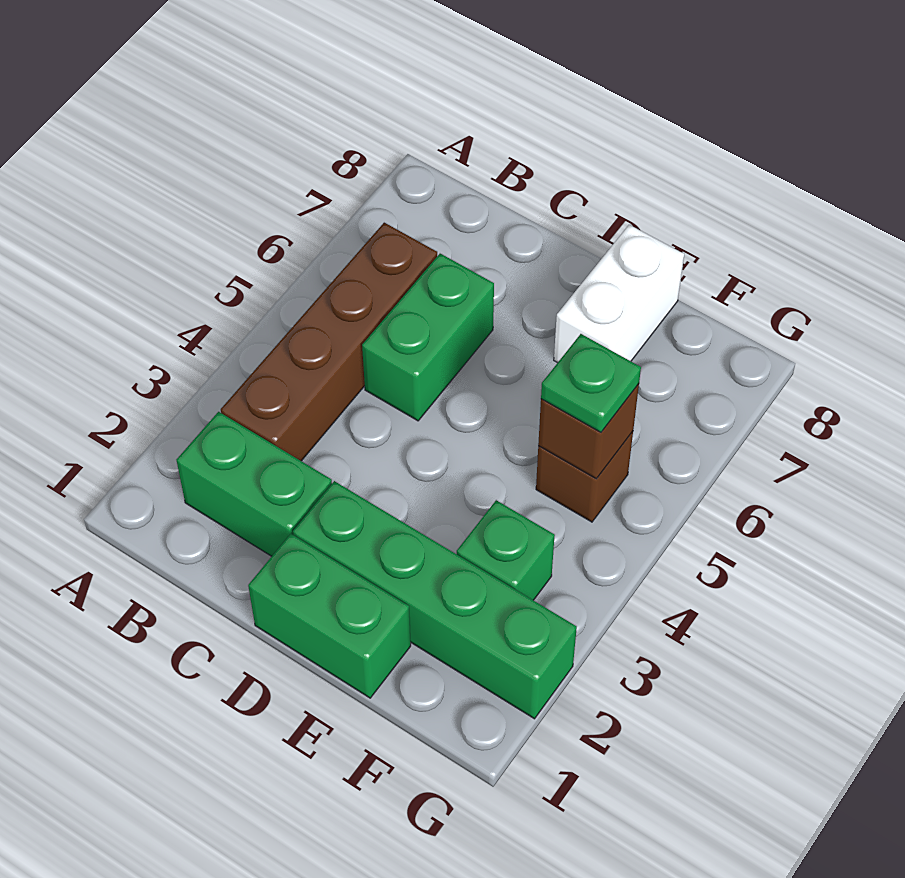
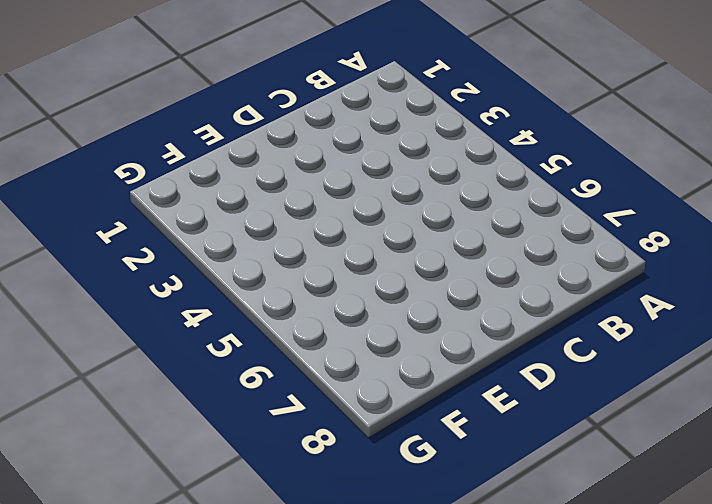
none -> green 1x2 brick [176,412,332,556]
none -> brown 1x4 brick [221,223,437,461]

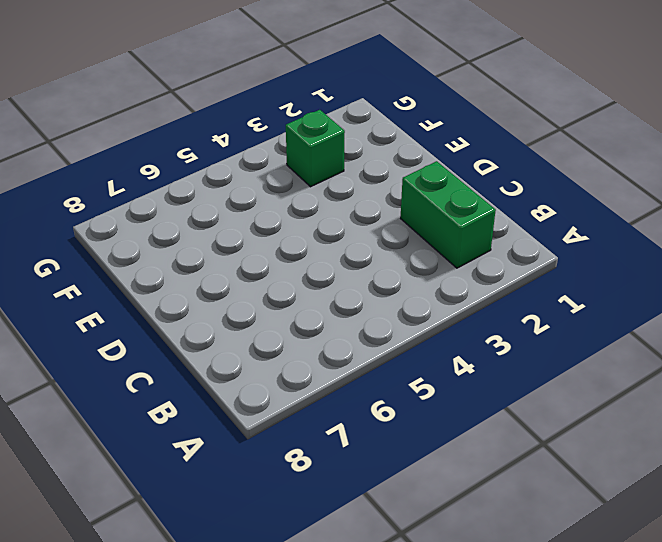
none -> brown 1x4 brick [221,223,437,461]
none -> green 1x2 brick [362,254,494,421]

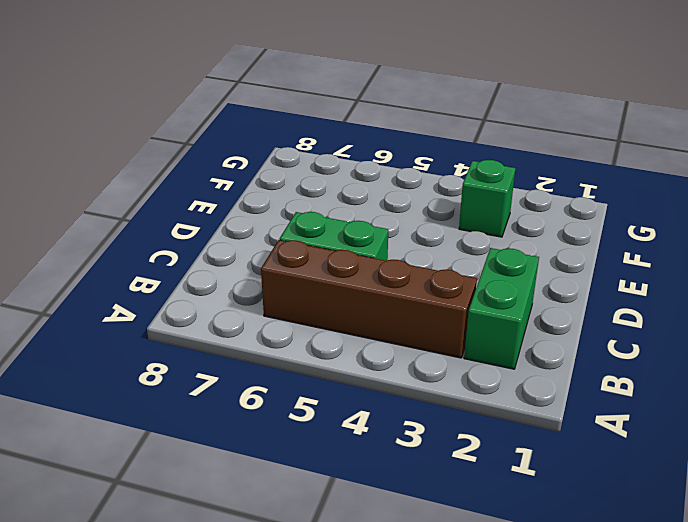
none -> green 1x2 brick [248,534,411,698]
none -> green 1x4 brick [293,481,577,719]

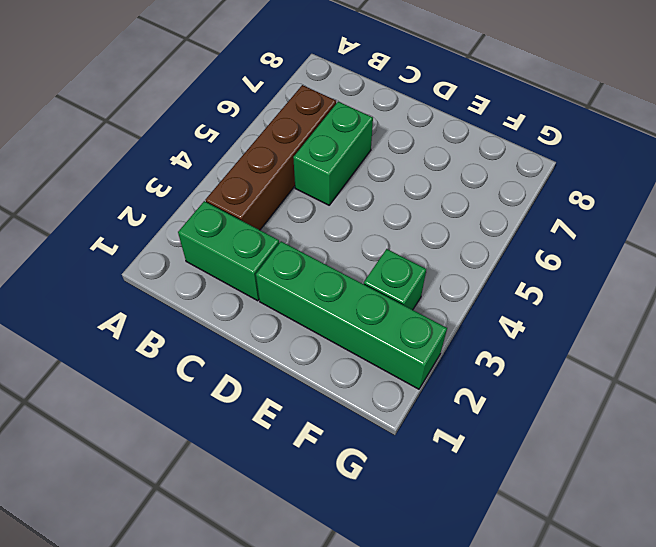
none -> green 1x2 brick [248,534,411,698]
none -> white 1x2 brick [554,225,684,363]

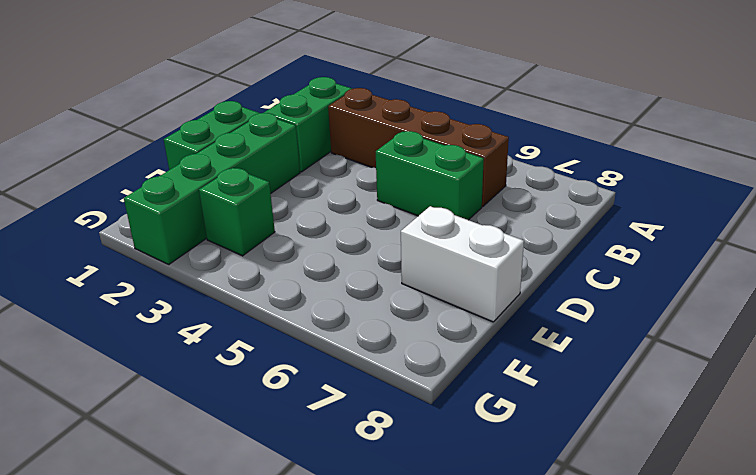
none -> brown 1x1 brick [536,432,633,522]
none -> brown 1x1 brick [538,384,639,479]

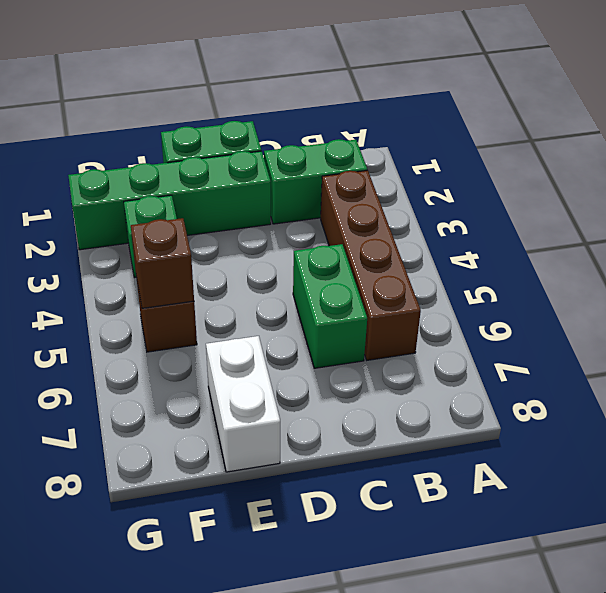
none -> green 1x1 plate [541,334,641,432]

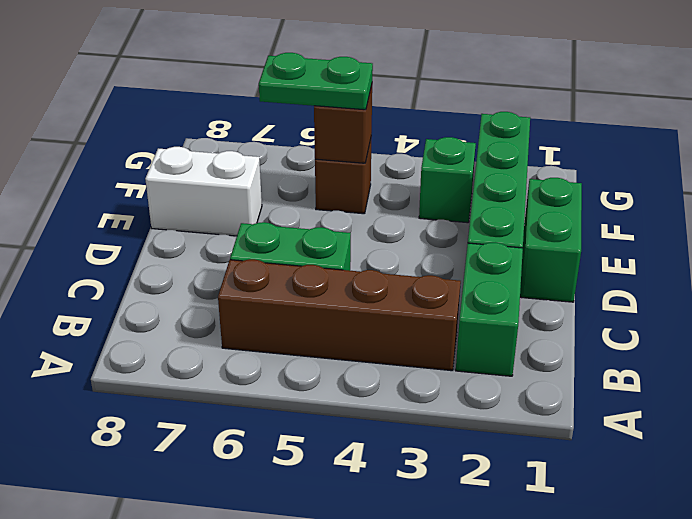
green 1x2 plate [259,53,373,110] -> green 1x1 plate [541,334,641,432]

